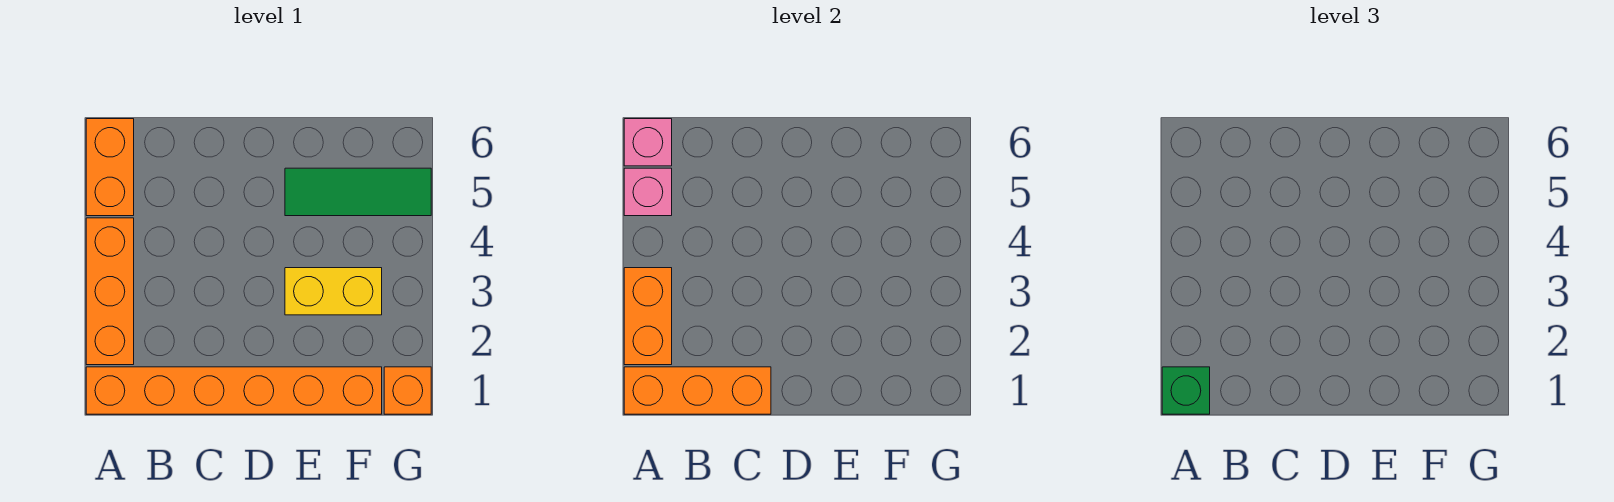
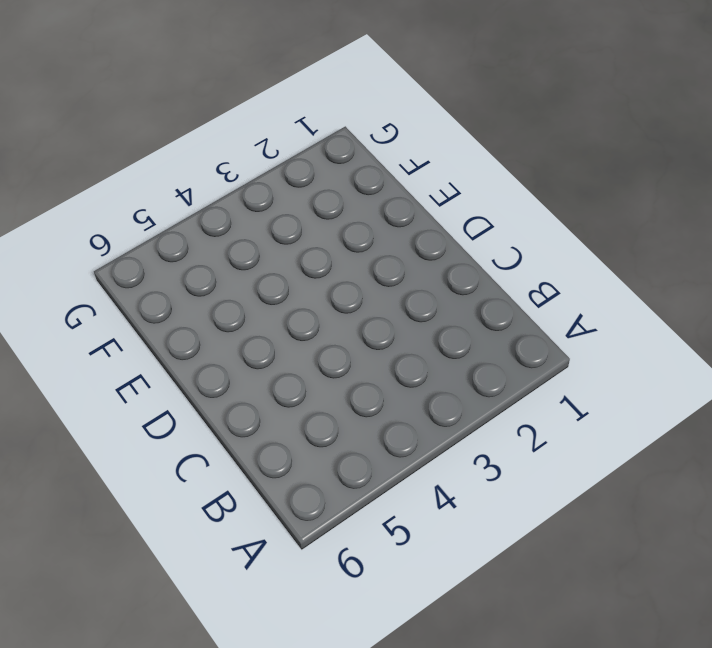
none -> orange 1x6 brick [86,367,382,414]
none -> orange 1x3 brick [86,218,134,365]

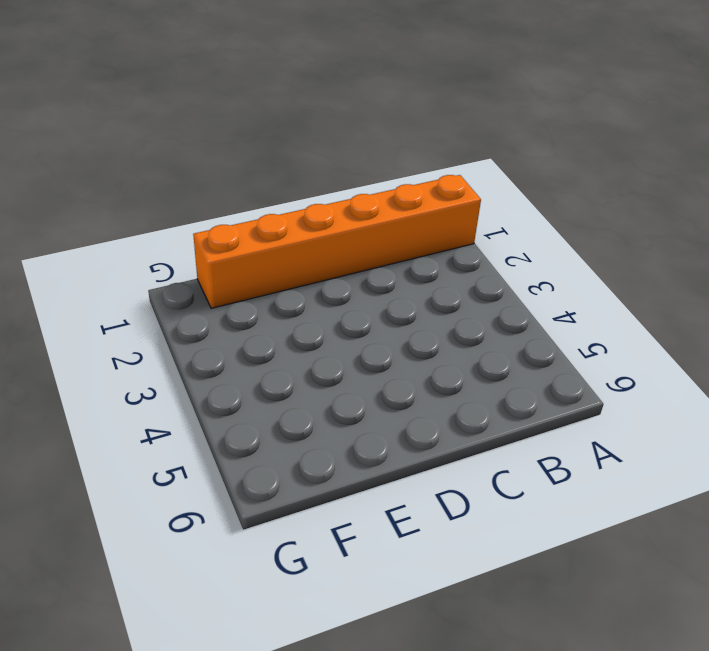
none -> orange 1x3 brick [86,218,134,365]
none -> orange 1x2 brick [86,119,134,216]

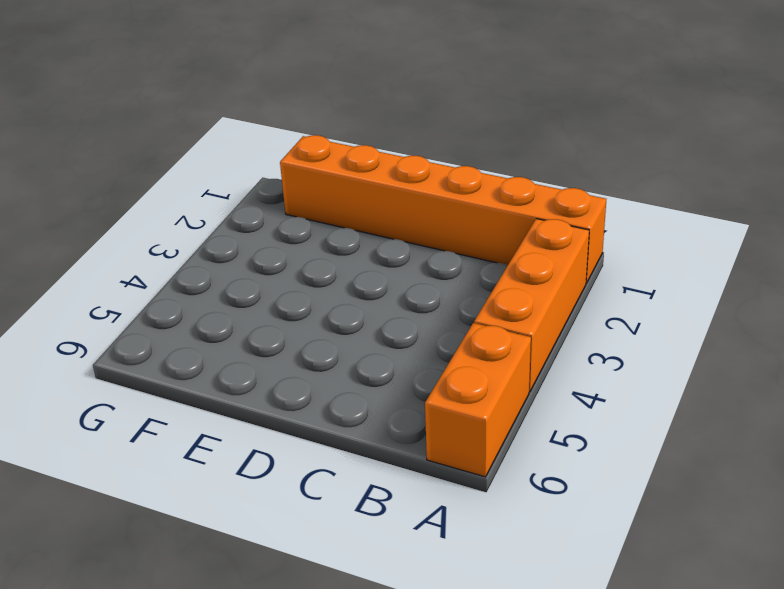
none -> yellow 1x2 brick [285,268,382,315]
none -> green 1x3 tile [285,168,431,216]

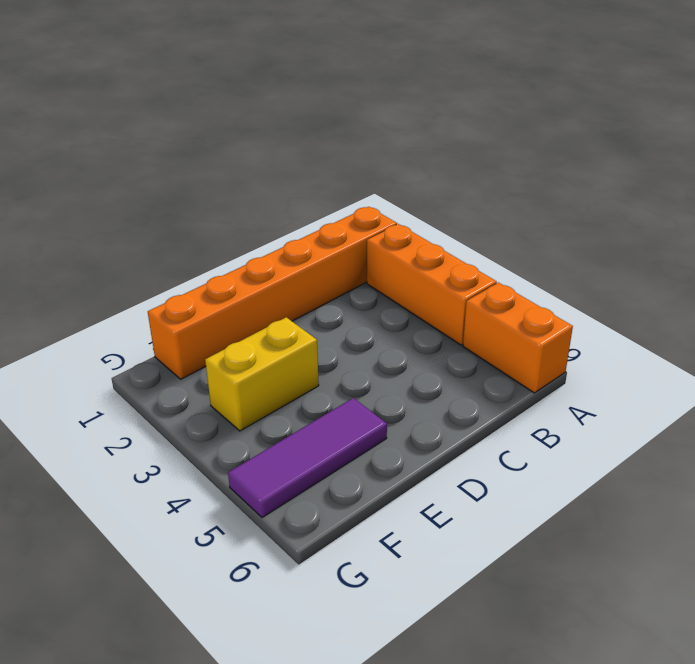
purple 1x3 tile [228,398,387,517] -> green 1x3 tile [285,168,431,216]
none -> orange 1x1 brick [384,367,431,414]
none -> orange 1x3 brick [624,367,771,414]

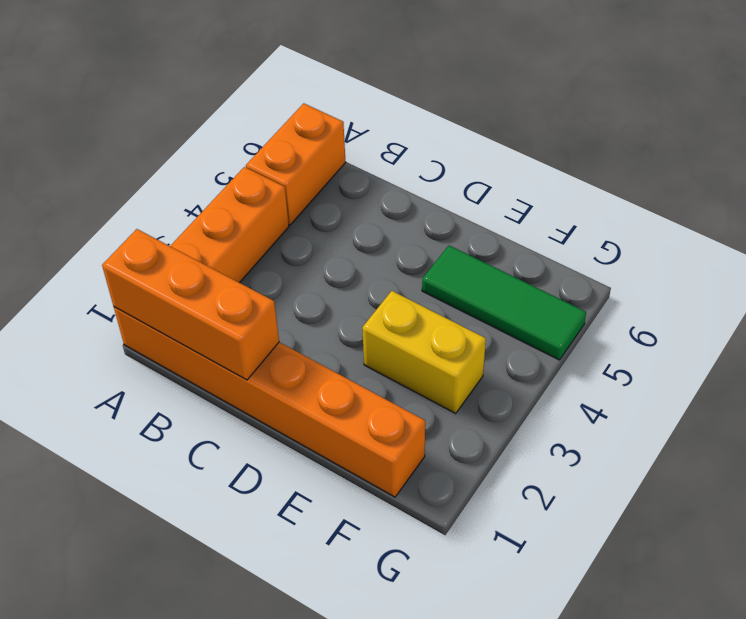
none -> orange 1x1 brick [384,367,431,414]
none -> orange 1x2 brick [624,268,672,365]

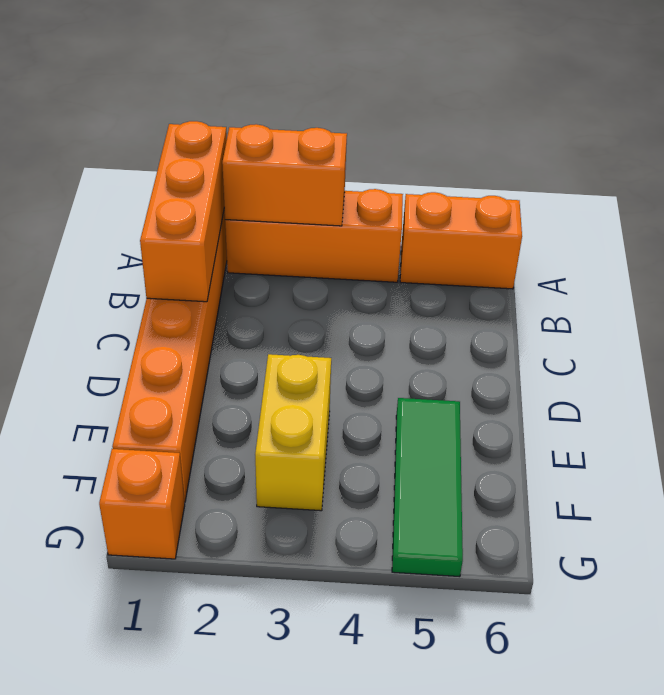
none -> pink 1x1 brick [624,168,672,216]
none -> pink 1x1 brick [624,119,672,166]

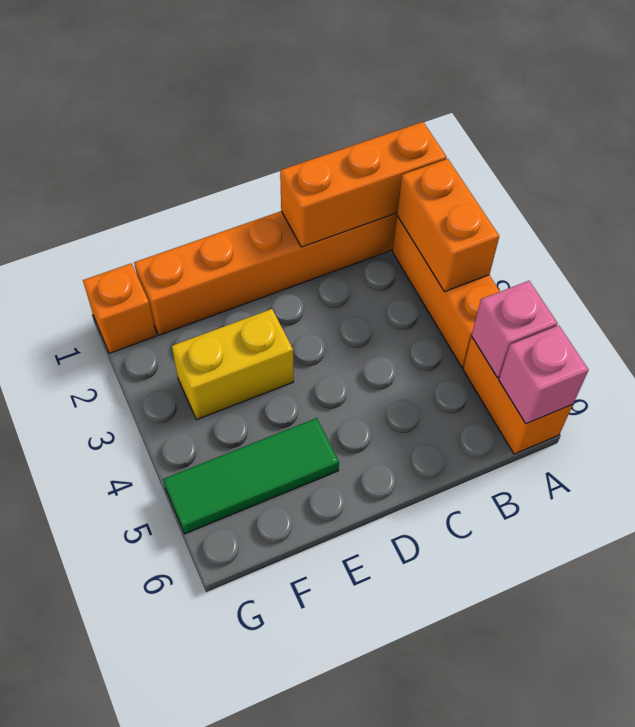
none -> green 1x1 brick [1162,367,1210,414]

